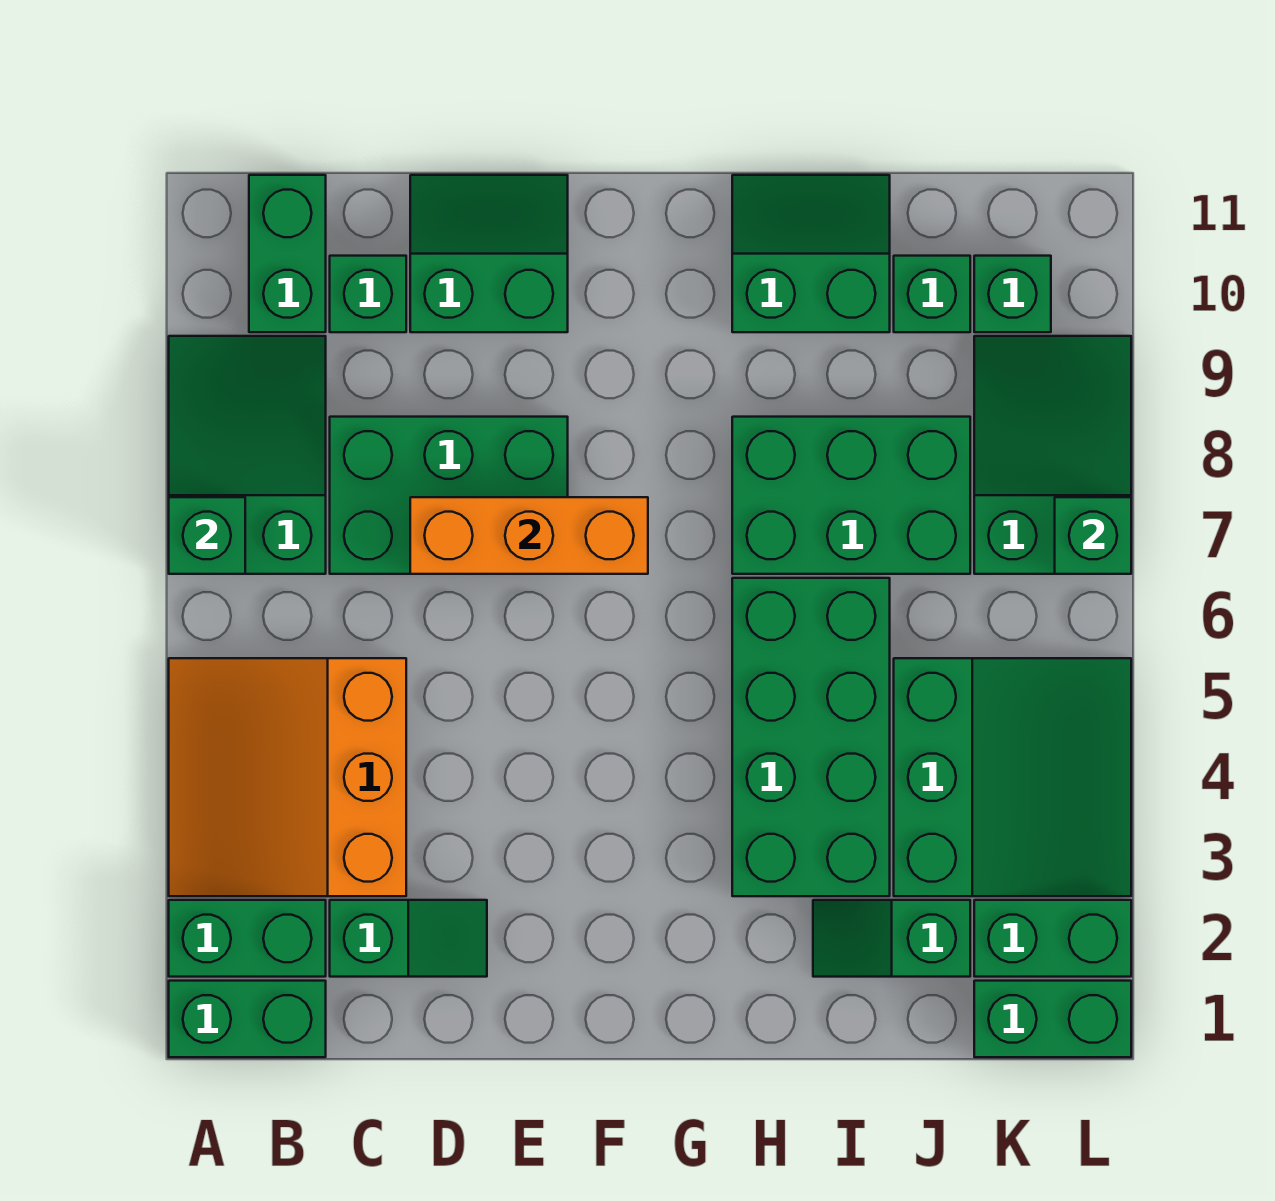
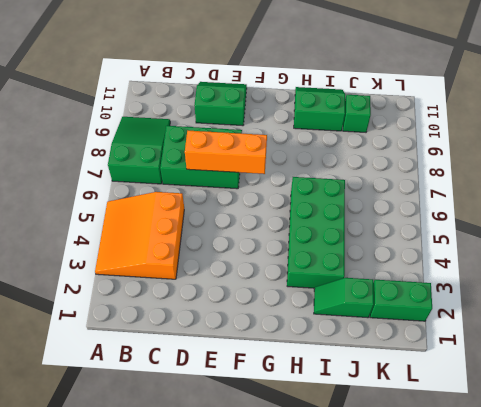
none -> green 1x2 brick [169,981,326,1057]
none -> green 1x2 brick [169,900,326,977]
none -> green 1x2 brick [249,175,326,332]

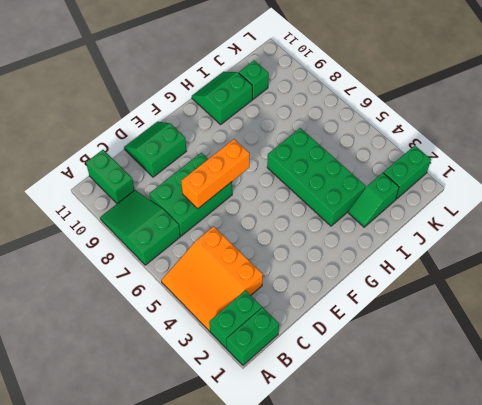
none -> green 1x2 slope [330,900,487,977]
none -> green 1x1 brick [330,256,406,332]
none -> green 2x3 brick [732,417,970,574]

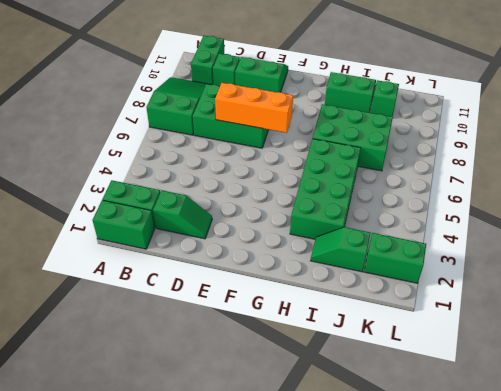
none -> orange 3x3 slope [169,658,406,896]
none -> green 3x3 slope [894,658,1131,896]
none -> green 1x2 brick [974,981,1131,1057]

